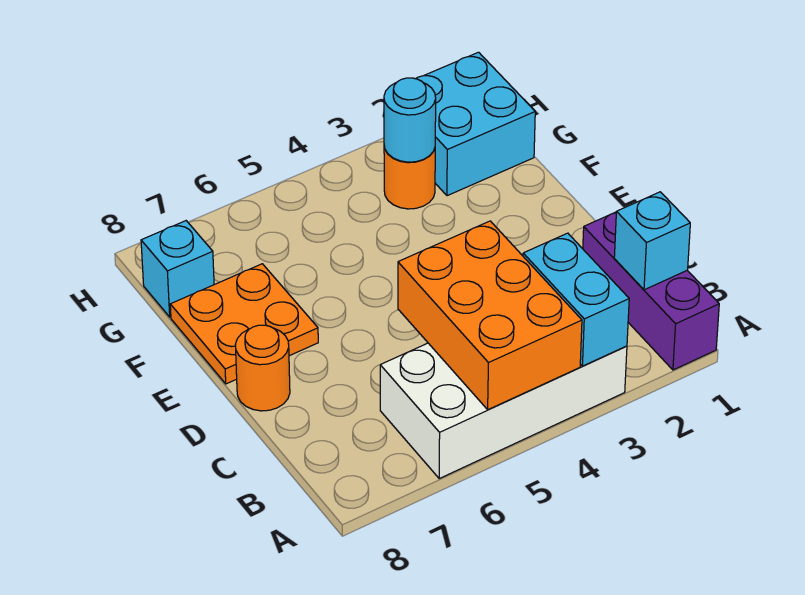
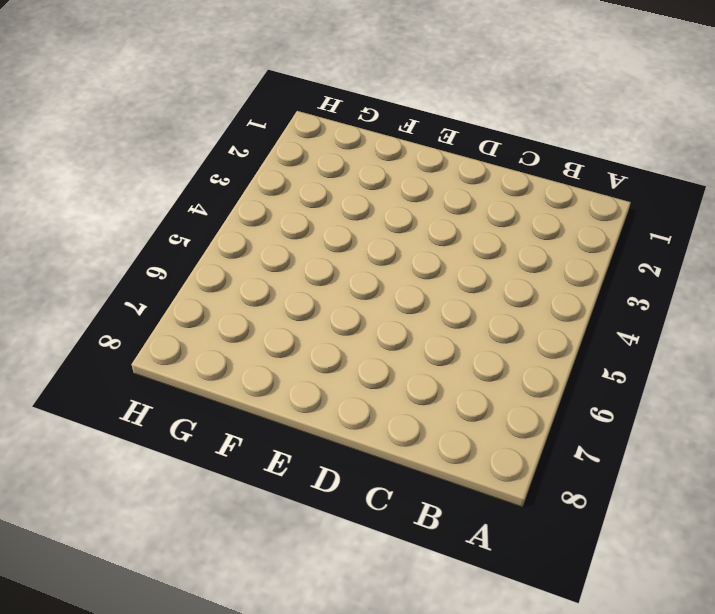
none -> purple 1x3 brick [583,212,719,370]
none -> white 2x4 brick [380,343,627,478]

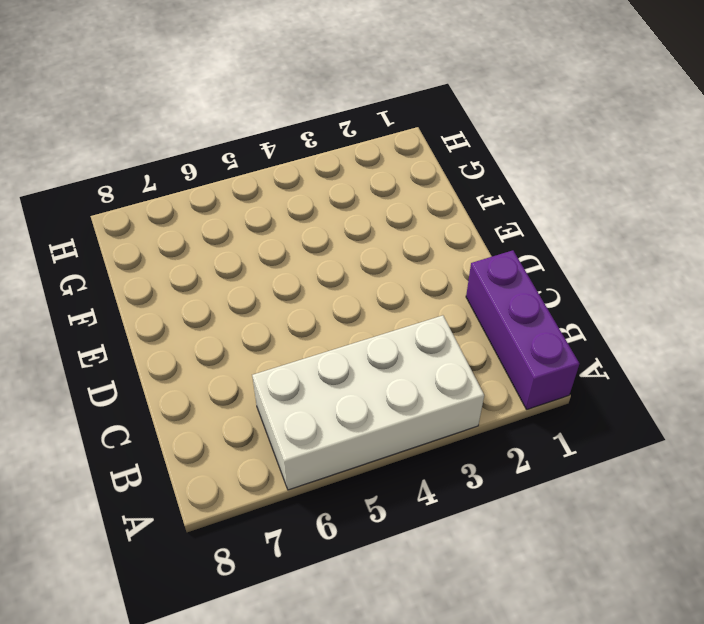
none -> orange 1x1 round brick [235,325,290,411]
none -> orange 2x2 plate [170,264,318,384]

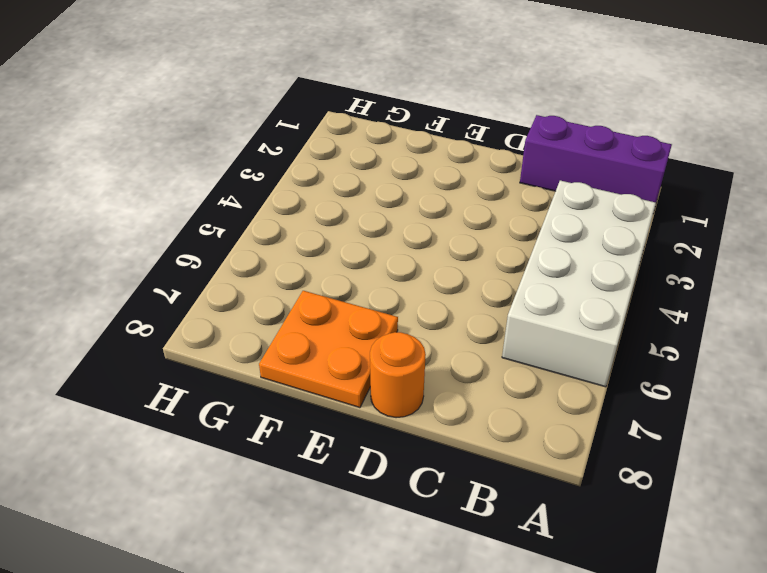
none -> cyan 2x2 brick [416,52,535,196]
none -> orange 1x1 round brick [384,147,435,209]

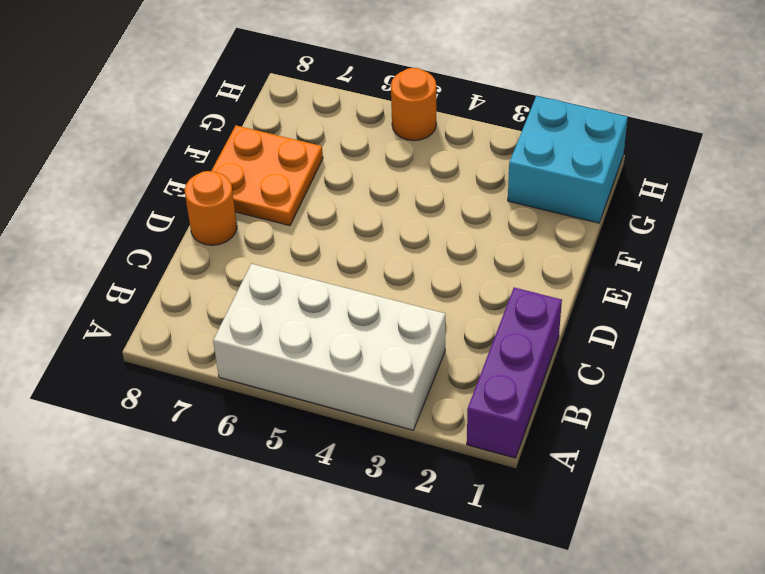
orange 1x1 round brick [391,68,436,141] -> orange 1x1 round brick moved to [384,147,435,209]
none -> cyan 1x1 brick [141,221,214,317]
none -> cyan 1x2 brick [523,233,629,366]

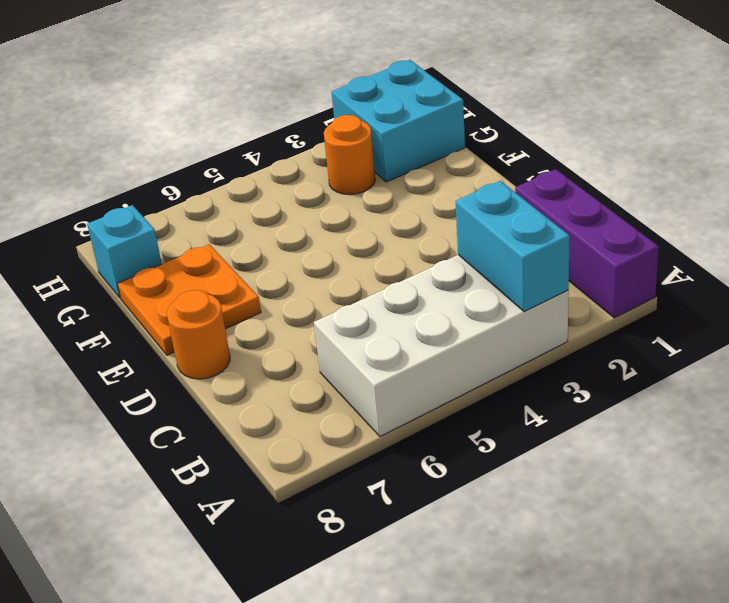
none -> orange 2x3 brick [398,221,582,410]
none -> cyan 1x1 brick [614,192,690,290]

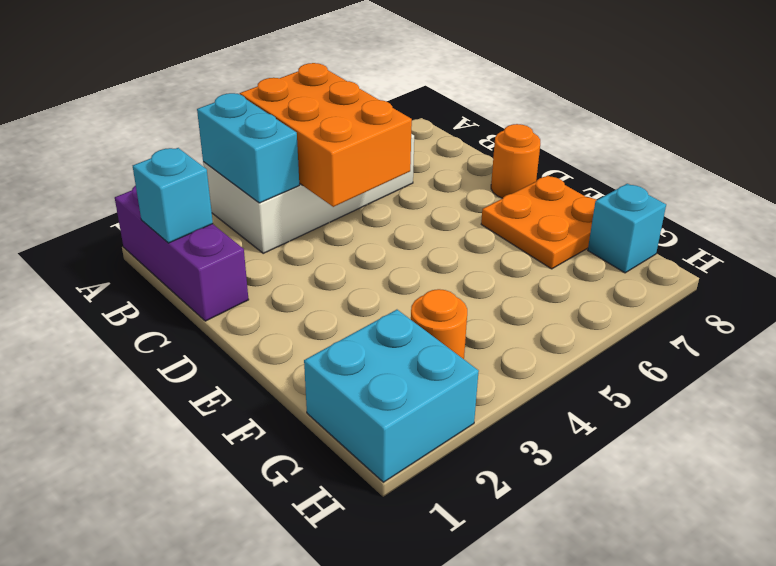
none -> cyan 1x1 round brick [384,78,436,162]

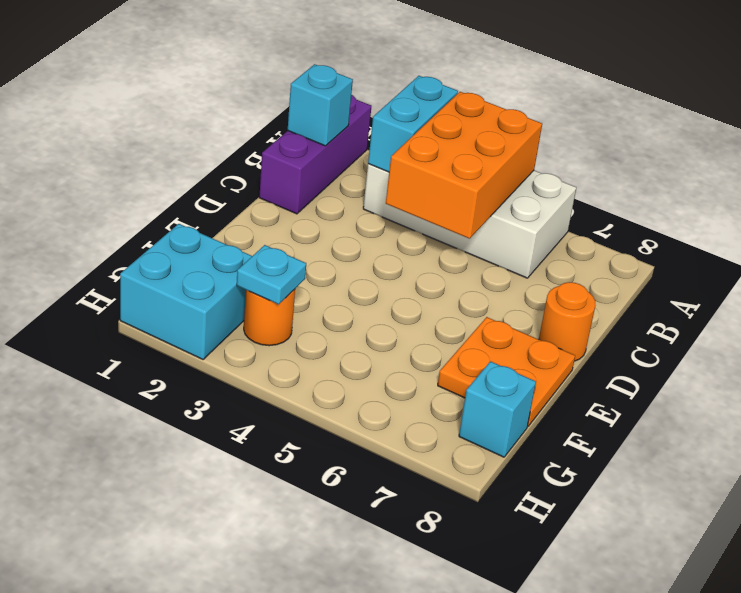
cyan 1x1 plate [237,245,306,304] -> cyan 1x1 round brick [384,78,436,162]

